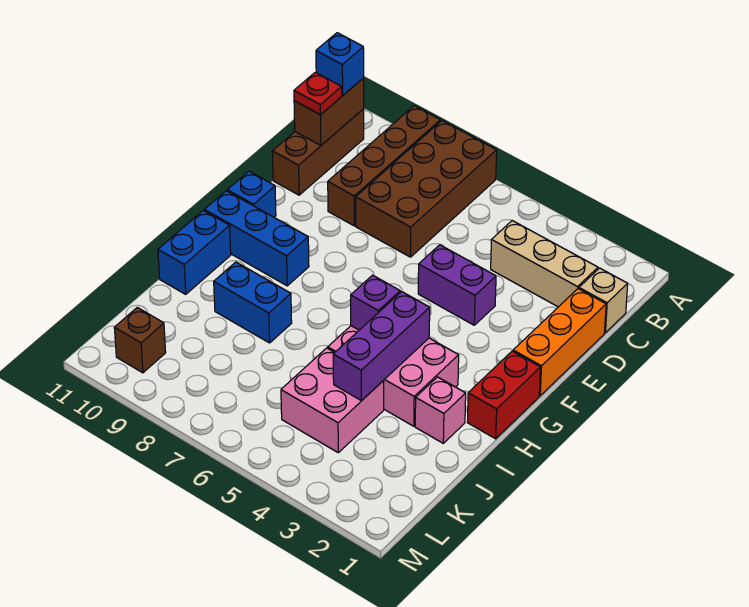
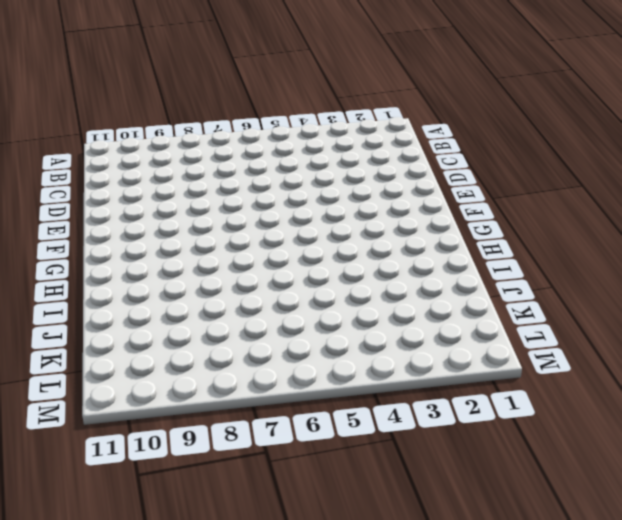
none -> brown 2x4 brick [356,121,497,257]
none -> brown 1x4 brick [328,106,441,226]
none -> brown 1x3 brick [272,109,364,195]

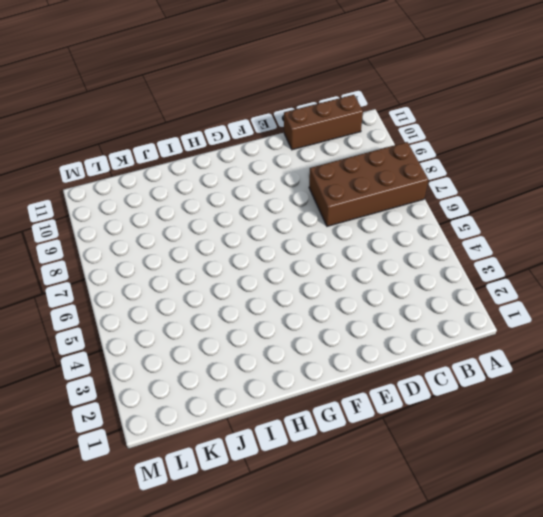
none -> brown 1x4 brick [328,106,441,226]
none -> tan 1x1 brick [579,268,628,333]
none -> tan 1x3 brick [491,221,598,307]

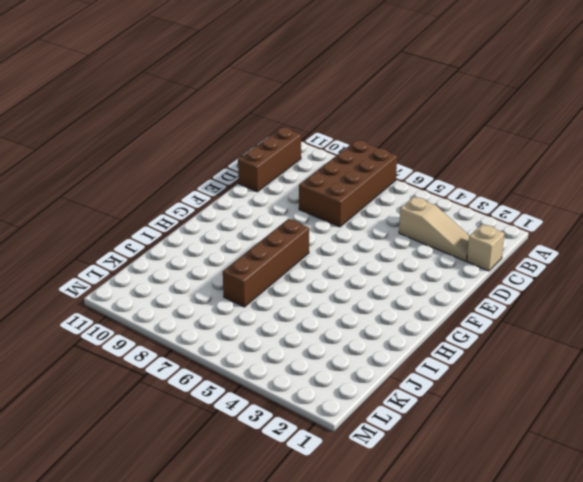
tan 1x3 slope [399,197,469,261] -> tan 1x3 brick [491,221,598,307]
brown 1x4 brick [223,219,309,307] -> brown 1x4 brick moved to [328,106,441,226]
none -> orange 1x3 brick [513,289,606,396]
none -> purple 1x2 brick [418,245,496,325]
none -> blue 1x1 brick [227,171,276,217]

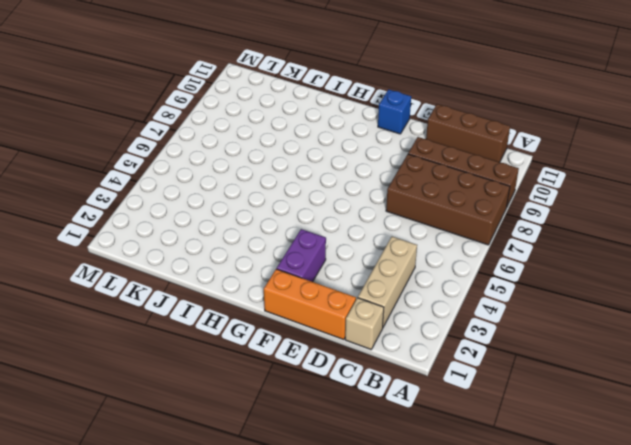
purple 1x2 brick [277,229,326,282] -> purple 1x2 brick moved to [418,245,496,325]
none -> red 1x2 brick [467,351,540,439]
none -> blue 1x3 brick [204,191,309,286]
none -> pink 2x3 brick [328,326,459,426]

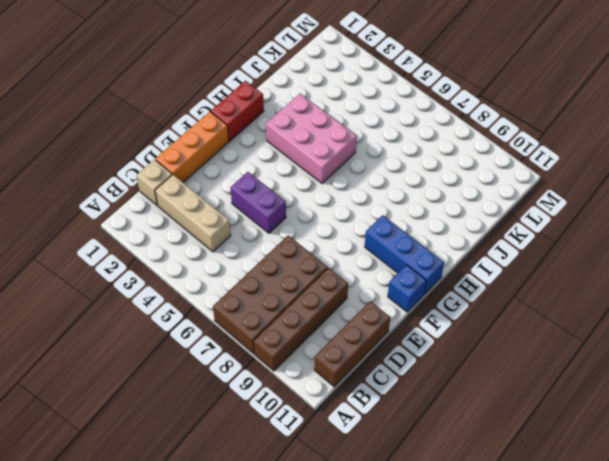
none -> blue 1x2 brick [158,210,231,294]
none -> pink 1x1 brick [415,377,466,443]
none -> blue 1x2 brick [214,262,292,343]

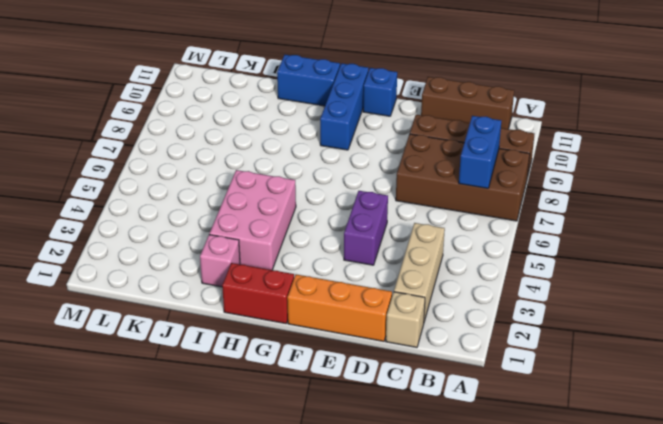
blue 1x2 brick [459,116,501,188] -> blue 1x2 brick moved to [214,262,292,343]
none -> pink 2x2 brick [281,348,384,453]
none -> brown 1x1 brick [114,307,166,373]
none -> brown 1x2 brick [294,78,364,145]

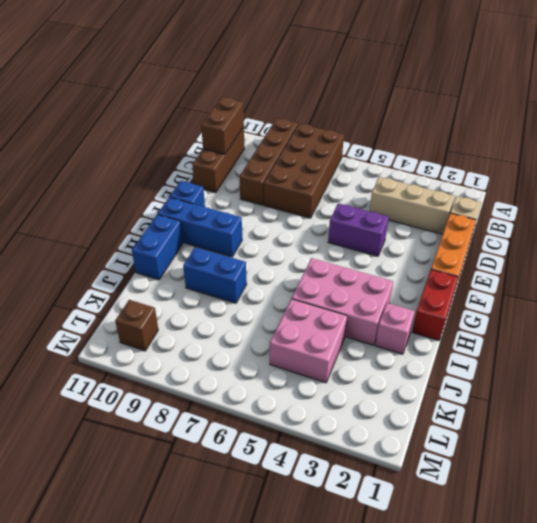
none -> purple 1x3 brick [333,292,430,401]
none -> purple 1x1 brick [351,275,400,330]
none -> blue 1x1 brick [316,33,364,95]

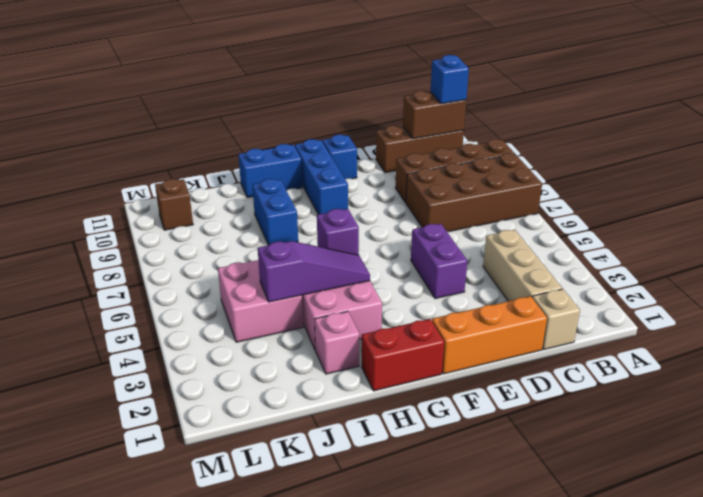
purple 1x3 slope [258,241,370,302] -> purple 1x3 brick [333,292,430,401]
none -> red 1x1 plate [294,72,342,115]

